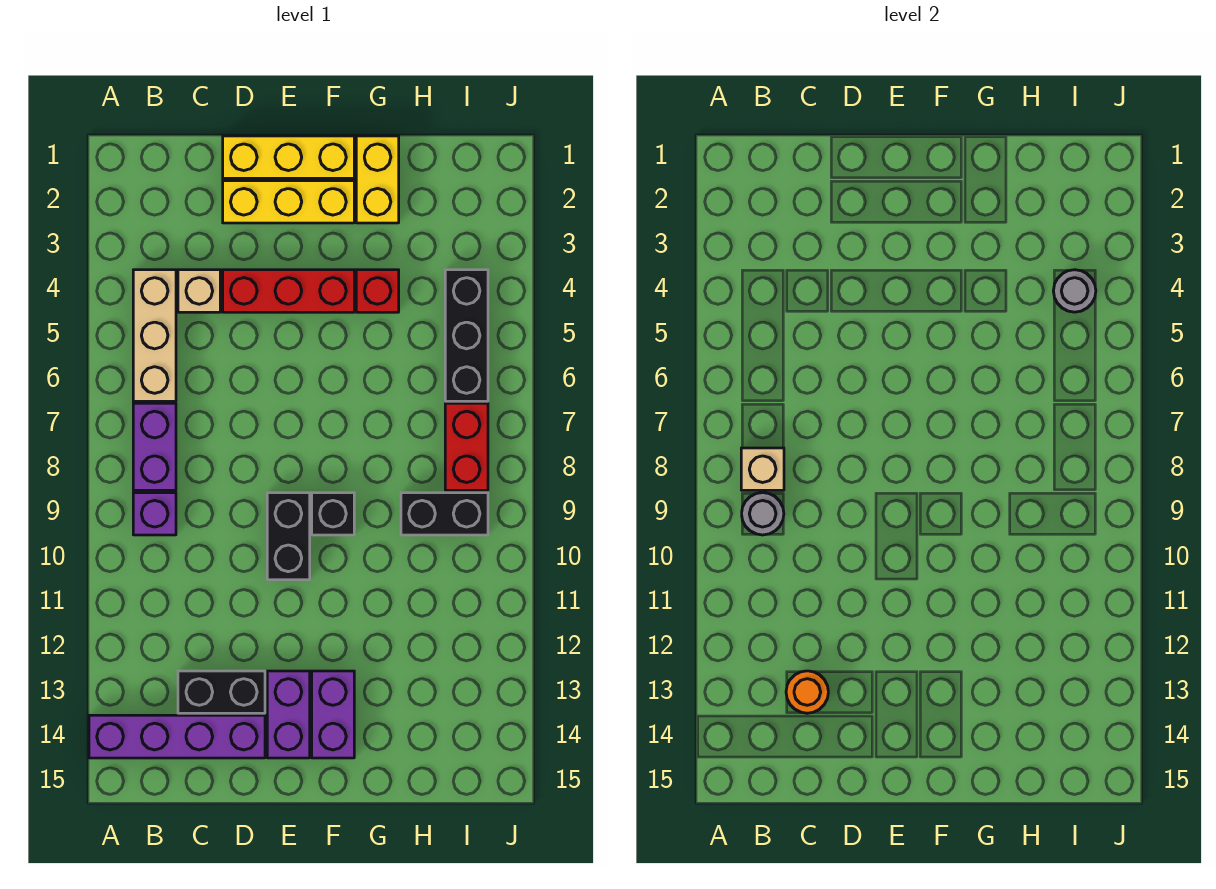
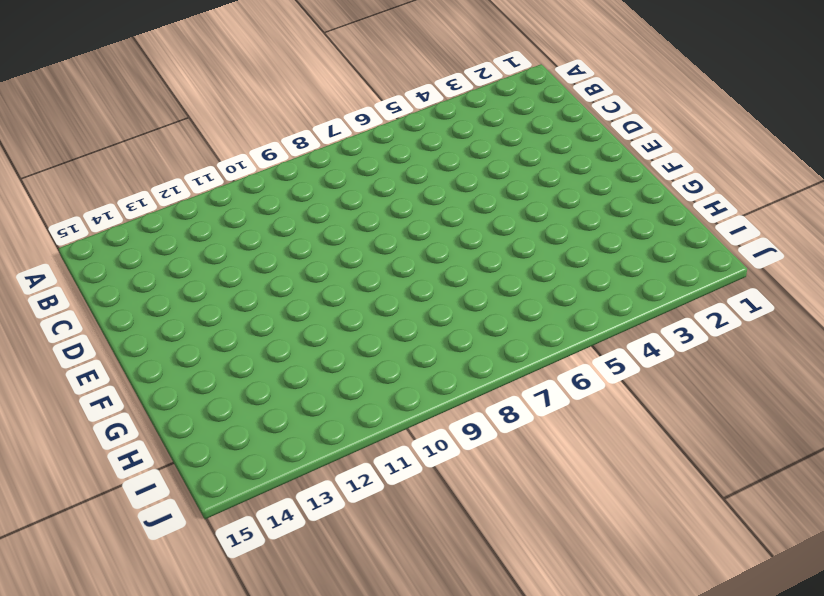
none -> purple 1x4 brick [89,715,265,758]
none -> tan 1x3 brick [133,270,176,401]
none -> purple 1x2 brick [133,403,176,490]

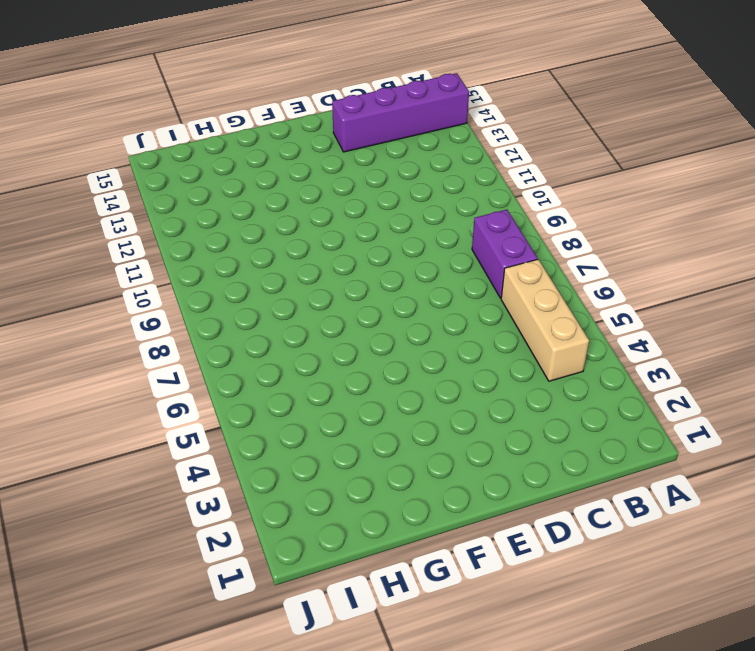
none -> purple 1x1 brick [133,493,176,535]
none -> tan 1x1 brick [178,270,220,312]
none -> black 1x2 brick [178,671,265,713]

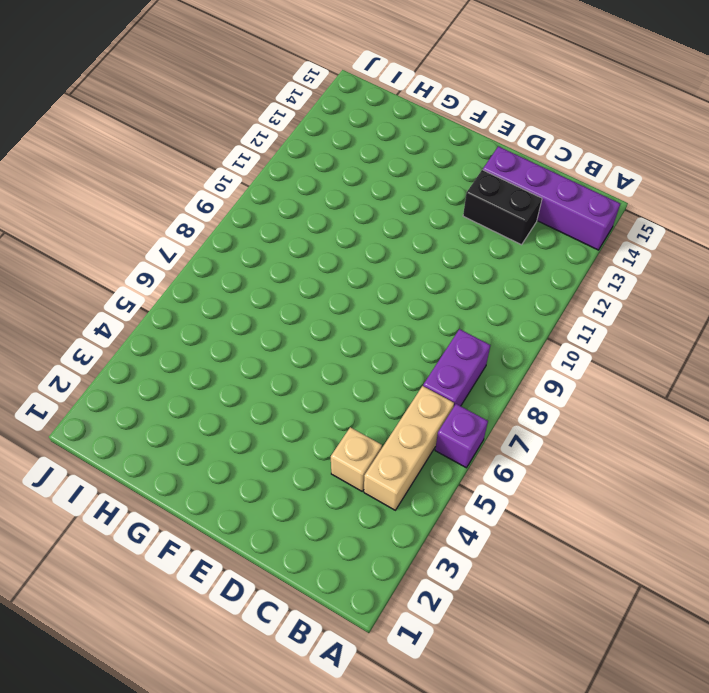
purple 1x1 brick [435,404,488,468] -> purple 1x1 brick moved to [133,493,176,535]
none -> yellow 1x3 brick [223,136,354,178]
none -> yellow 1x3 brick [223,181,354,223]
none -> red 1x3 brick [223,270,354,312]

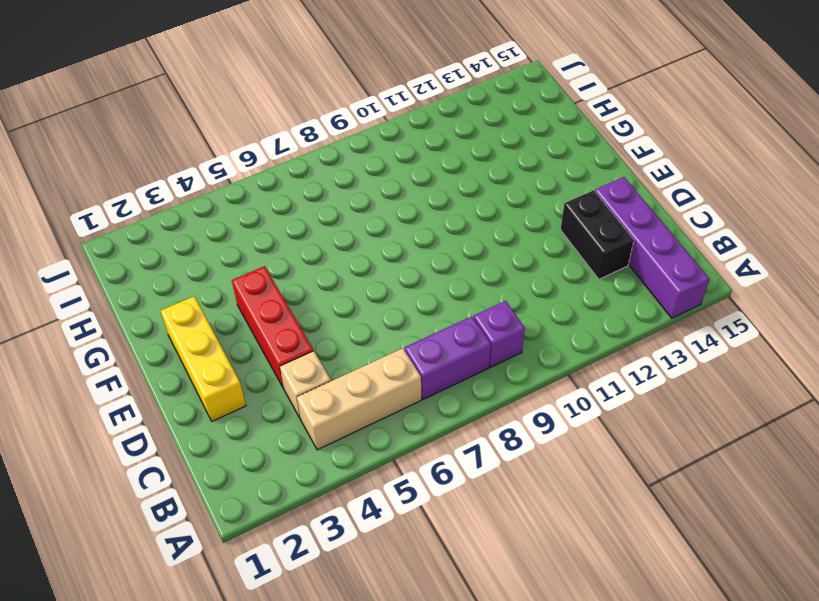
none -> yellow 1x3 brick [223,136,354,178]
none -> black 1x2 brick [267,493,310,580]
none -> purple 1x2 brick [267,671,310,758]

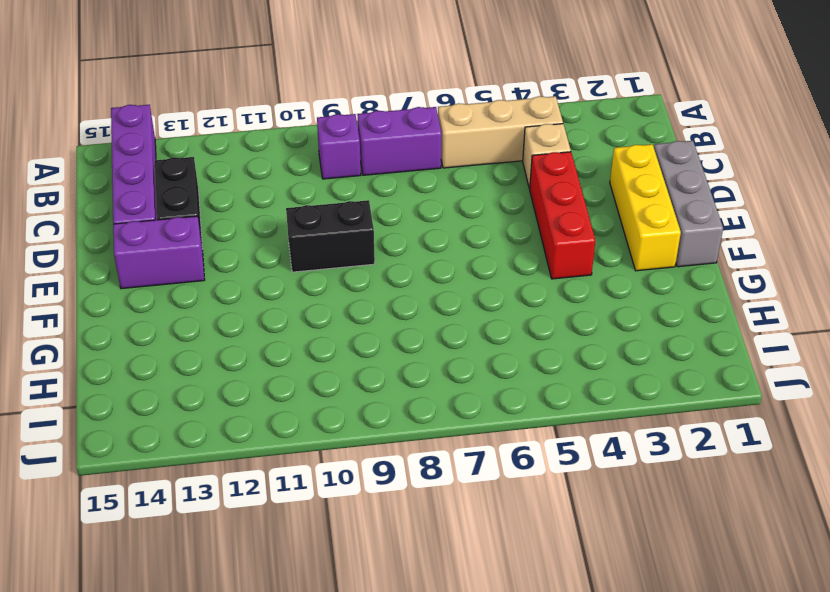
grey 1x3 brick [654,141,723,267] -> yellow 1x3 brick [223,136,354,178]
none -> black 1x1 brick [312,493,354,535]
none -> purple 1x2 brick [312,671,354,758]
none -> yellow 1x2 brick [356,136,399,223]

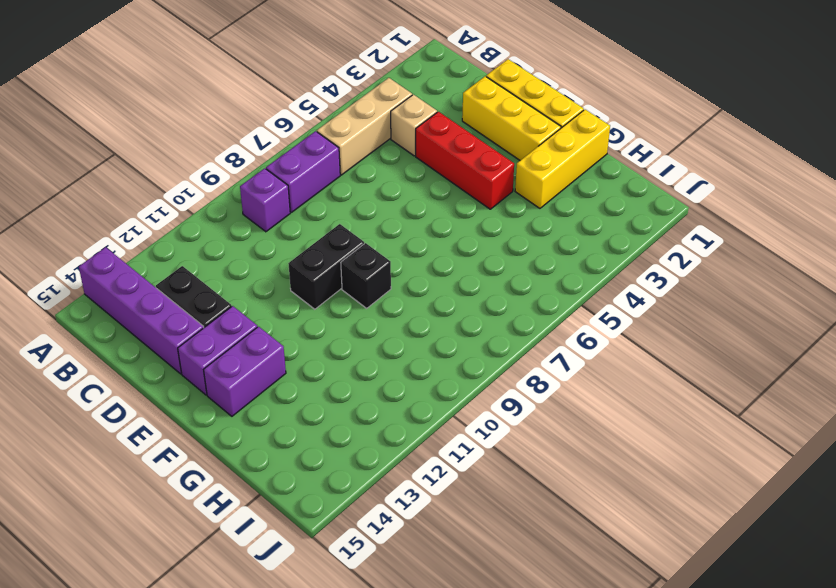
yellow 1x3 brick [515,109,610,208] -> yellow 1x2 brick [356,136,399,223]
none -> red 1x1 brick [356,270,399,312]
none -> black 1x2 brick [401,493,488,535]
none -> black 1x3 brick [445,270,488,401]

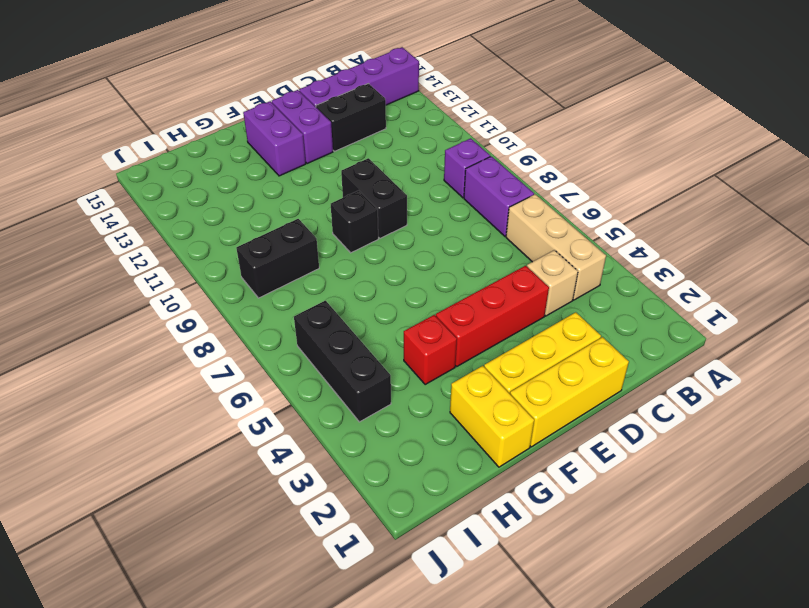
none -> red 1x2 brick [445,403,488,490]
none -> tan 1x1 brick [741,448,784,490]
none -> grey 1x1 round brick [742,493,784,535]

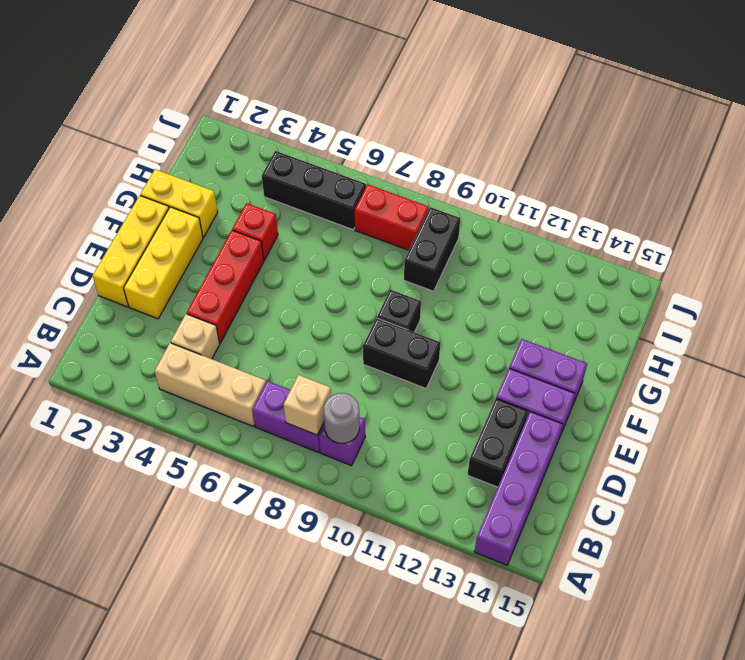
none -> orange 1x1 round brick [786,671,828,713]
none -> grey 1x1 round brick [1054,270,1096,312]

